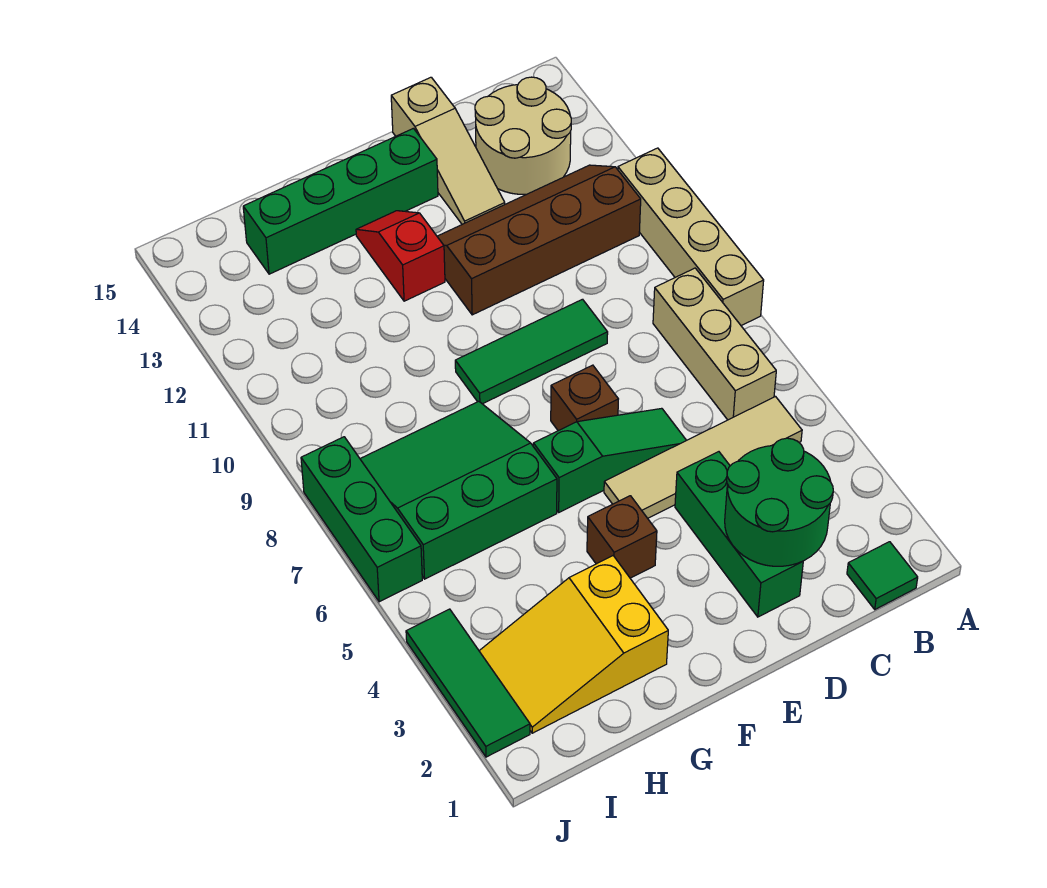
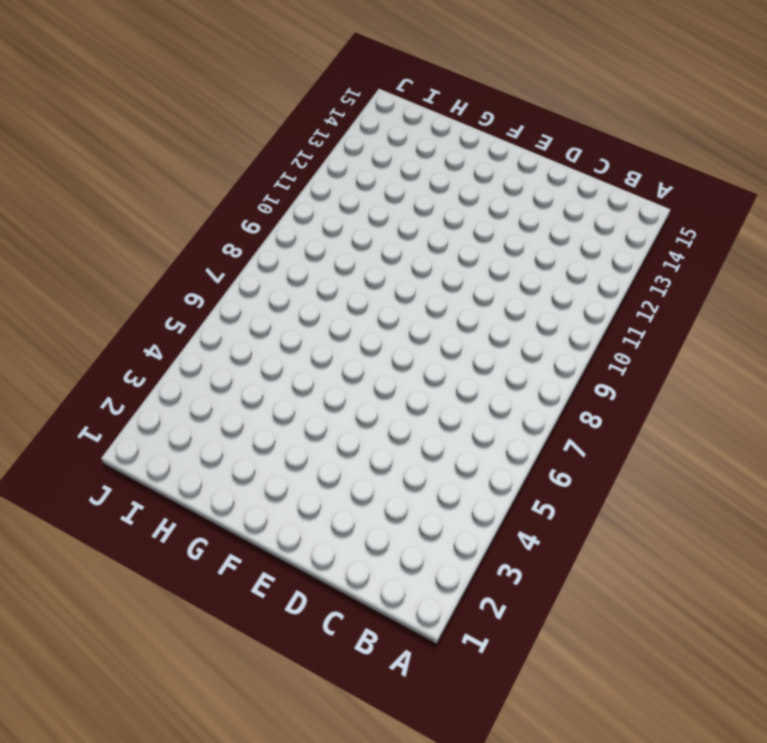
none -> tan 1x4 brick [618,148,764,326]
none -> green 1x1 tile [847,542,918,609]
none -> tan 1x4 tile [604,397,802,518]

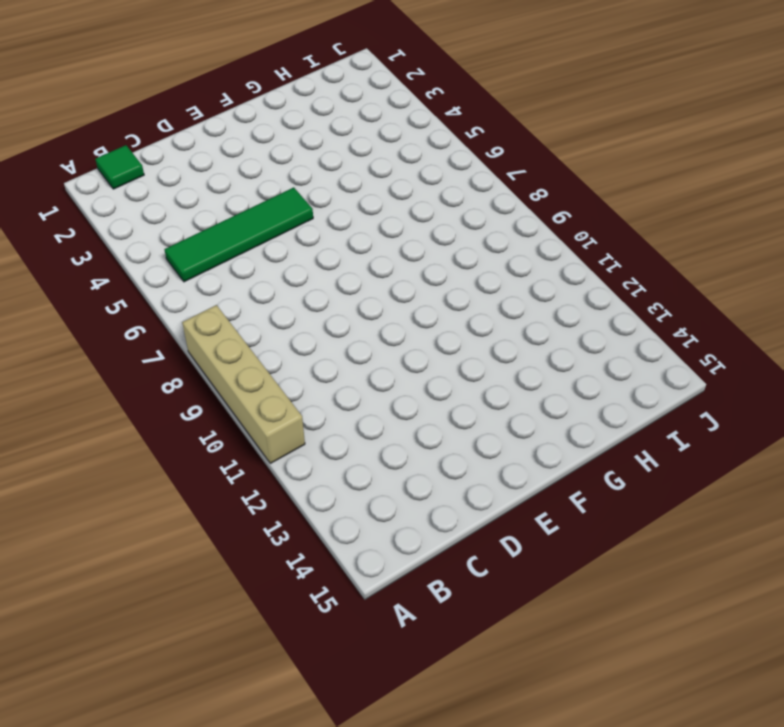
green 1x4 tile [164,187,313,282] -> tan 1x4 tile [604,397,802,518]
none -> tan 1x3 brick [653,268,776,420]
none -> brown 2x4 slope [437,165,641,315]
none -> tan 2x2 round brick [475,77,571,194]

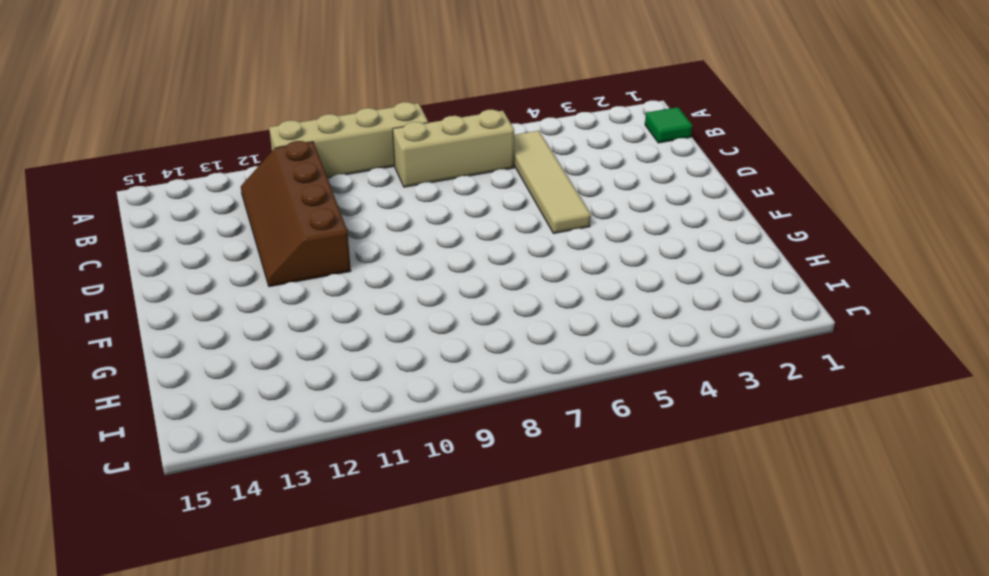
none -> tan 2x2 round brick [475,77,571,194]
none -> green 1x3 brick [675,452,803,617]
none -> green 1x3 slope [533,408,686,512]

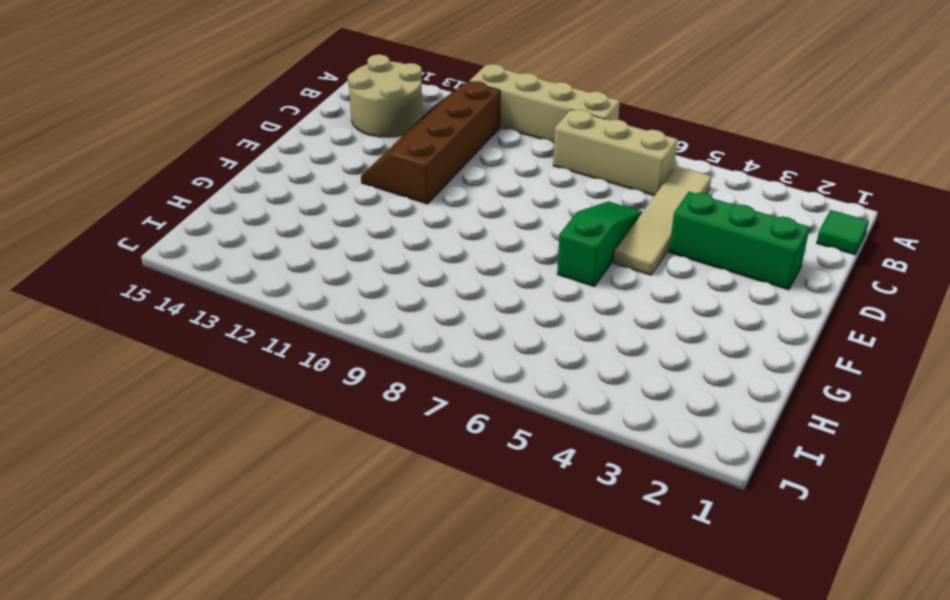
none -> green 1x3 tile [455,299,608,404]
none -> tan 1x3 slope [391,77,505,224]
none -> brown 1x1 brick [551,365,618,431]

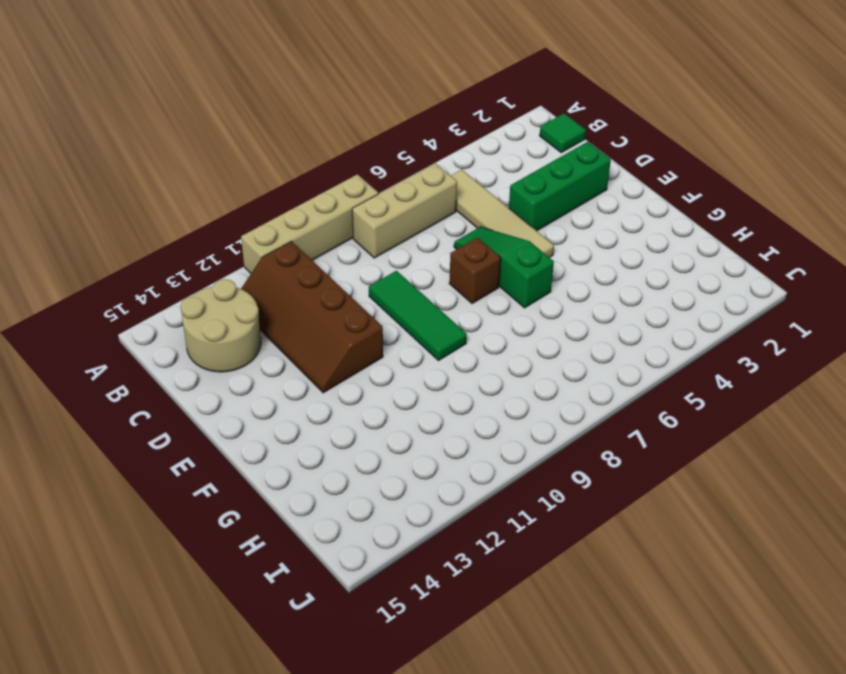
none -> tan 1x3 slope [391,77,505,224]
none -> green 1x4 brick [243,128,438,274]
none -> brown 1x1 brick [587,496,657,578]

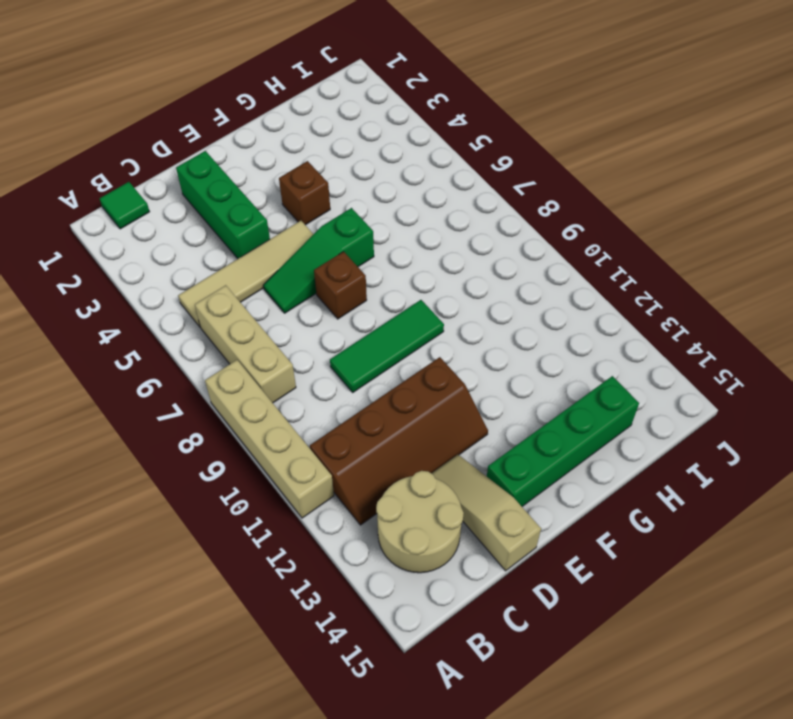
none -> red 1x2 slope [356,211,445,301]
none -> yellow 2x3 slope [479,556,668,733]
none -> green 3x3 slope [360,401,557,579]

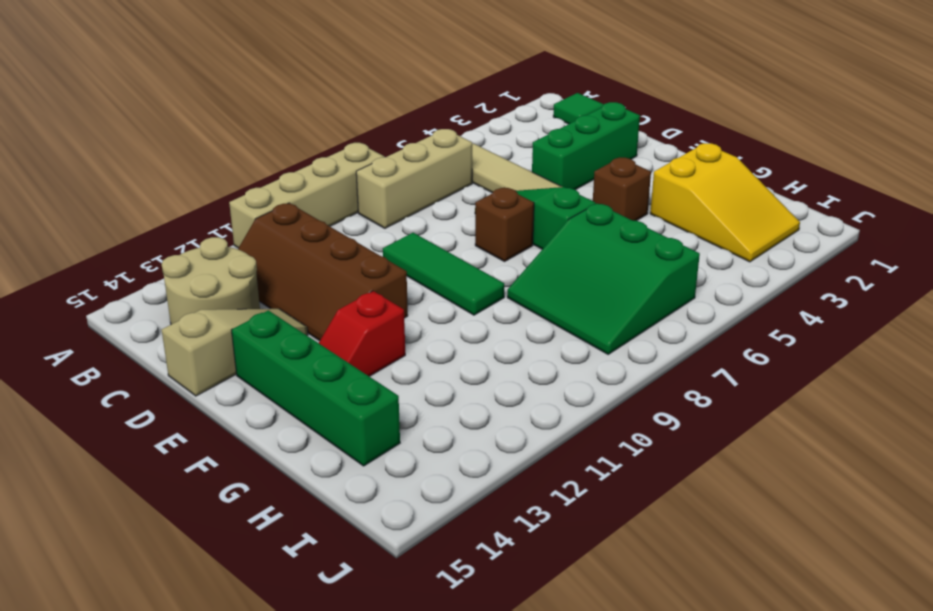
none -> green 1x3 tile [406,609,530,757]
none -> green 1x3 brick [301,437,422,602]
none -> green 2x2 round brick [725,438,833,566]

